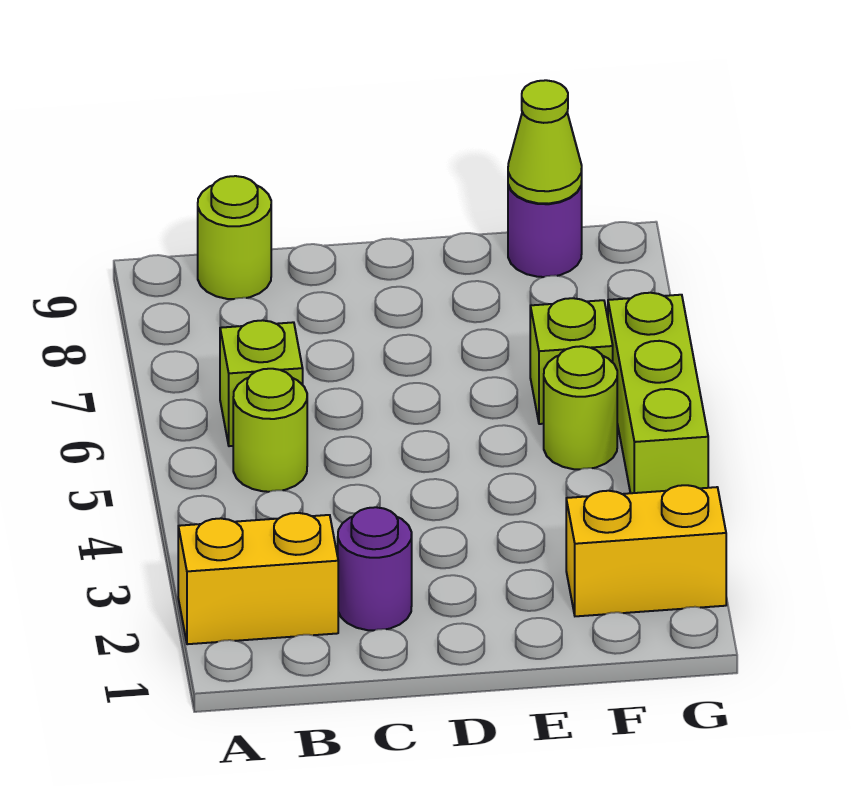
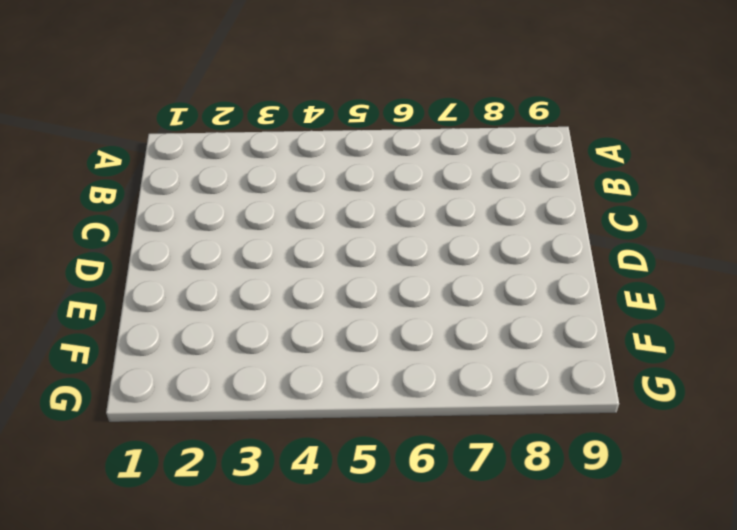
none -> yellow 1x2 brick [178,513,338,644]
none -> lime 1x1 round brick [233,369,307,492]

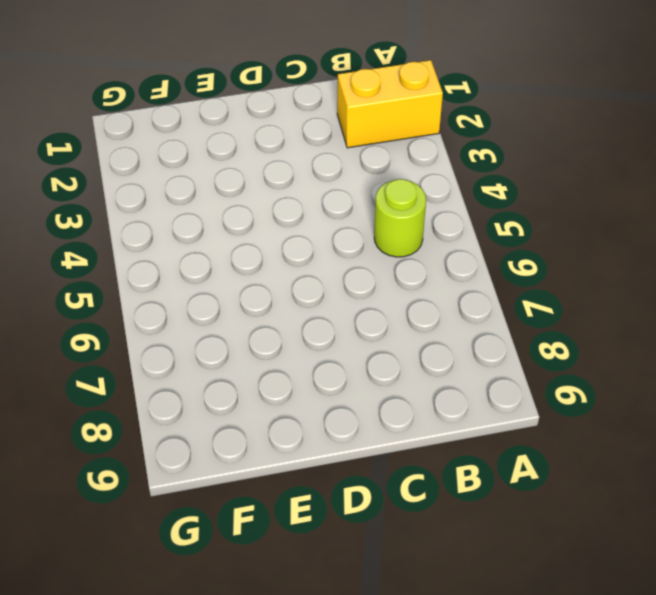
none -> lime 1x1 brick [220,320,303,446]
none -> lime 1x1 round brick [198,176,271,299]

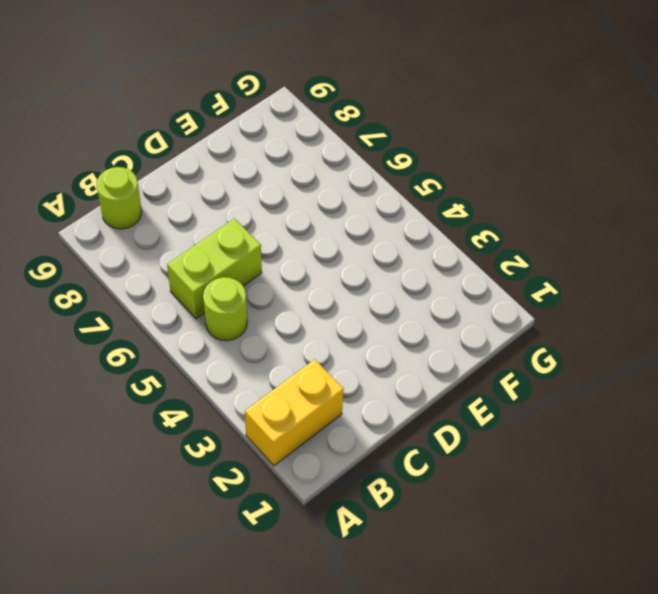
lime 1x2 brick [167,219,262,319] -> lime 1x1 brick [220,320,303,446]
none -> purple 1x1 round brick [338,507,412,630]
none -> yellow 1x2 brick [566,485,726,616]

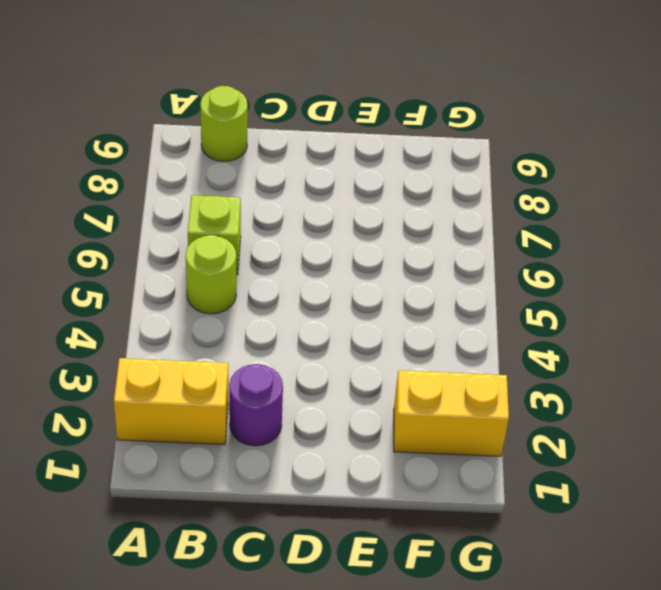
none -> lime 1x1 round brick [544,346,617,469]
none -> lime 1x1 brick [530,298,613,424]

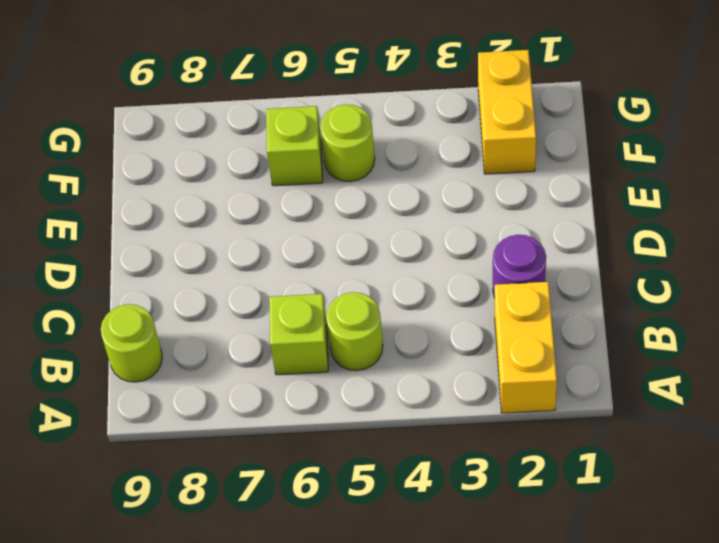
none -> purple 1x1 round brick [508,182,582,277]
none -> lime 1x3 brick [608,293,708,493]

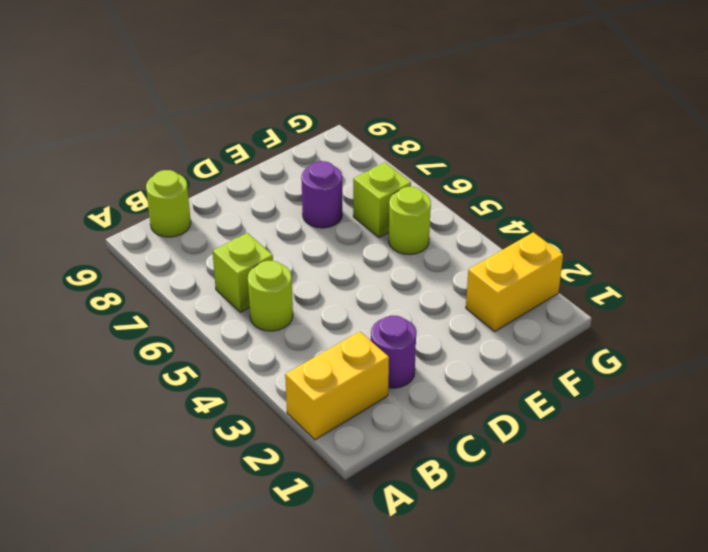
purple 1x1 round brick [301,161,342,228] -> purple 1x1 round brick moved to [508,182,582,277]
none -> lime 1x3 brick [608,293,708,493]
none -> lime 1x1 cone [508,80,582,204]

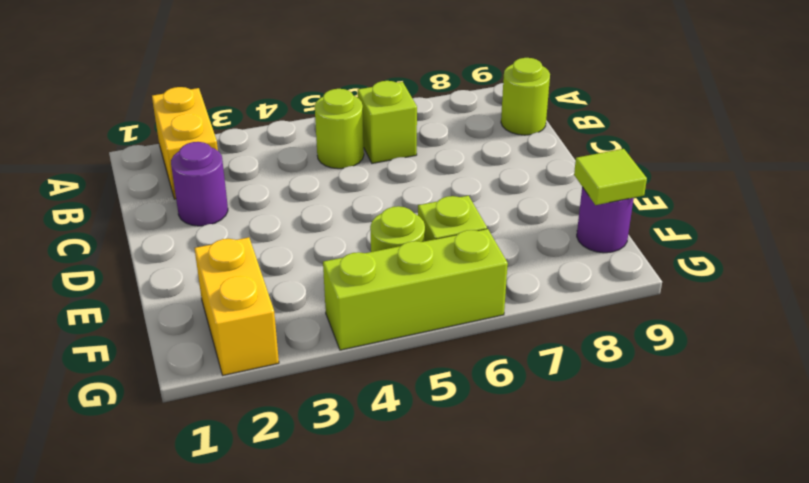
lime 1x1 tile [574,149,647,205] -> lime 1x1 cone [508,80,582,204]

